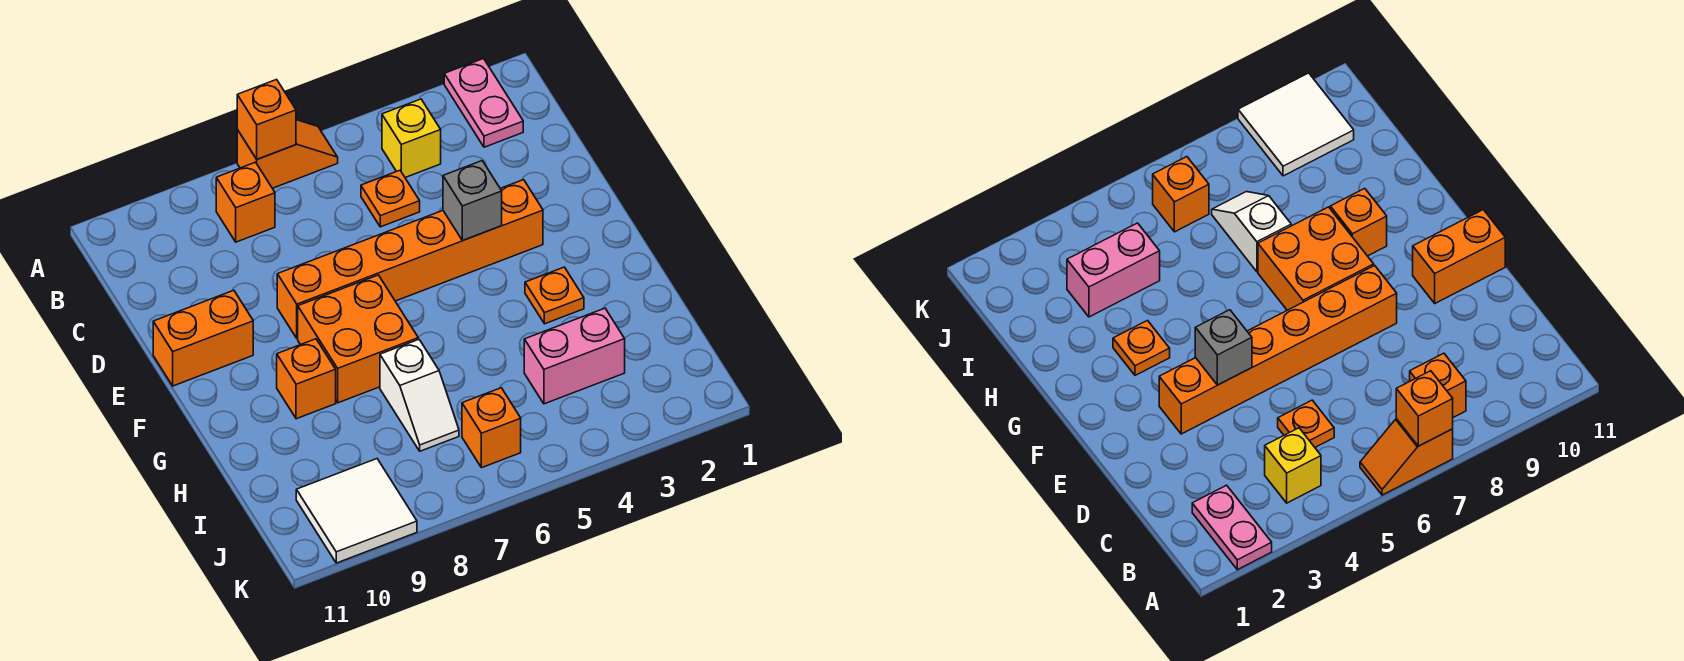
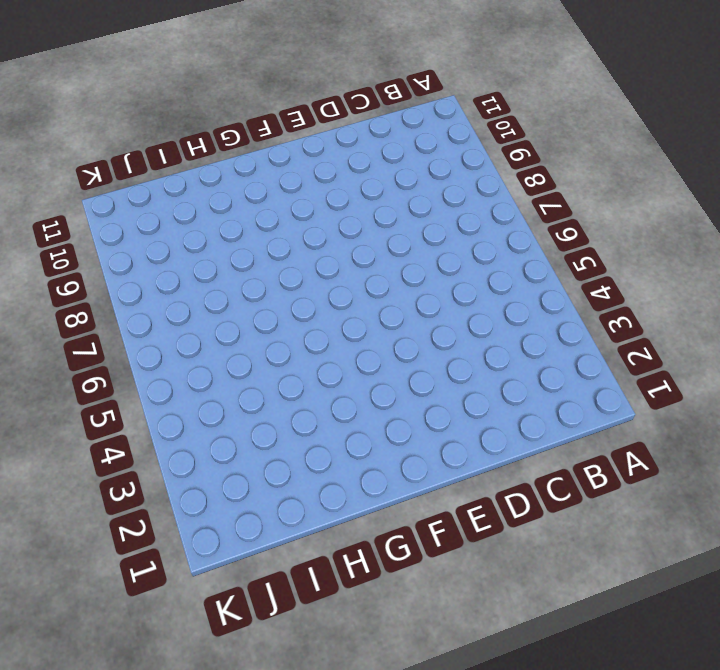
none -> pink 1x2 plate [444,59,523,147]
none -> orange 1x2 slope [237,120,338,188]
none -> yellow 1x1 brick [382,99,441,177]

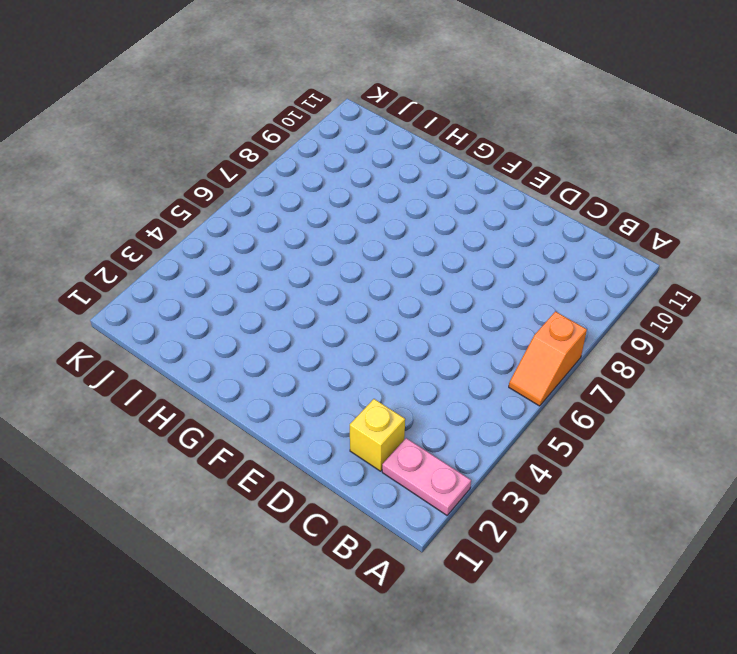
yellow 1x1 brick [350,399,405,471] -> yellow 1x1 brick moved to [382,99,441,177]
none -> orange 1x1 brick [216,162,275,242]
none -> orange 1x1 plate [361,170,420,227]
none -> orange 1x6 brick [277,180,543,339]

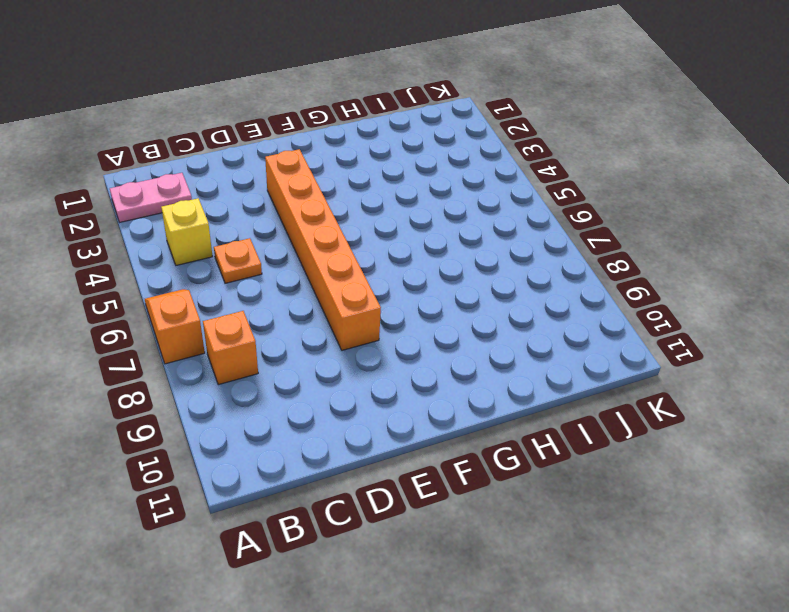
none -> orange 1x2 brick [153,290,253,386]
none -> orange 2x2 brick [298,275,418,403]
none -> orange 1x1 plate [525,267,584,324]

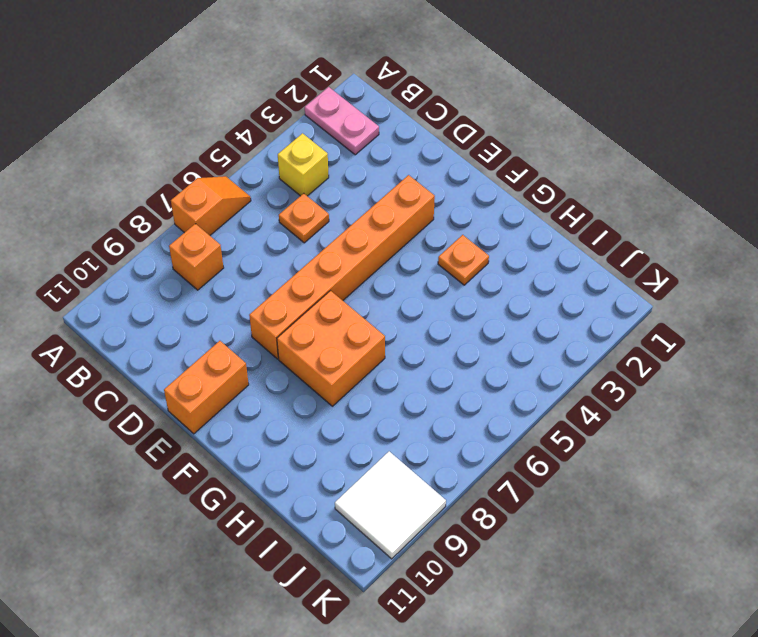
none -> orange 1x1 brick [277,339,336,419]
none -> white 1x2 slope [380,339,459,451]
none -> pink 1x2 brick [524,308,625,404]

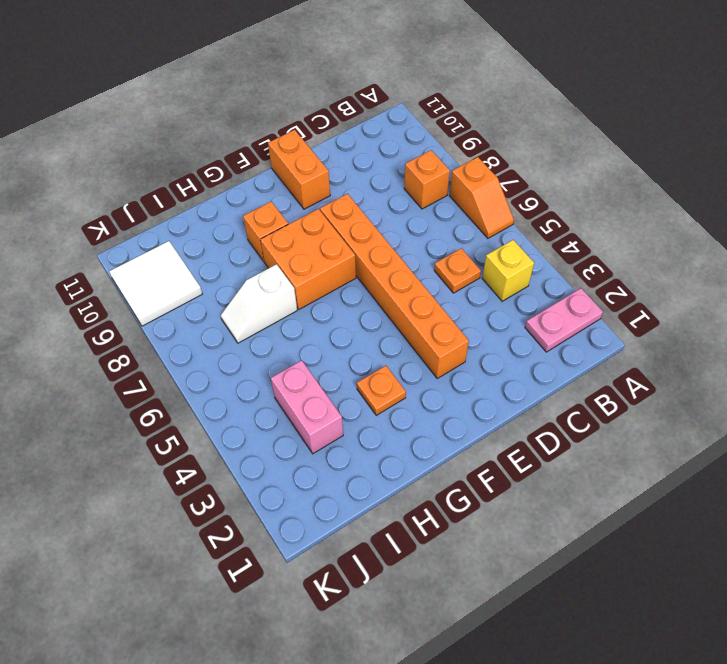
none -> orange 1x1 brick [462,388,521,468]
none -> orange 1x1 brick [237,80,296,159]
none -> grey 1x1 brick [443,161,502,240]

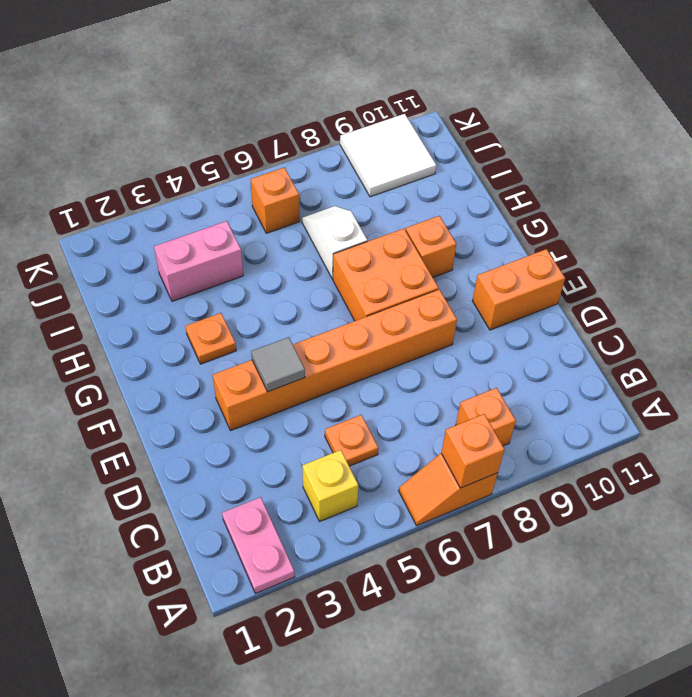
grey 1x1 tile [251,337,305,392] -> grey 1x1 brick [443,161,502,240]

